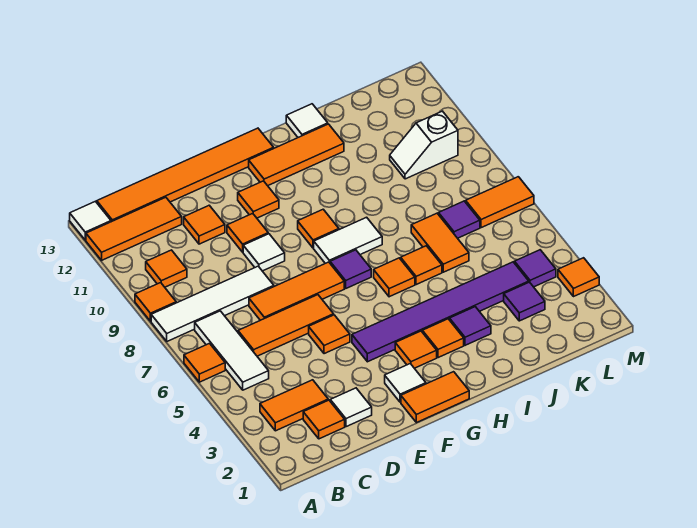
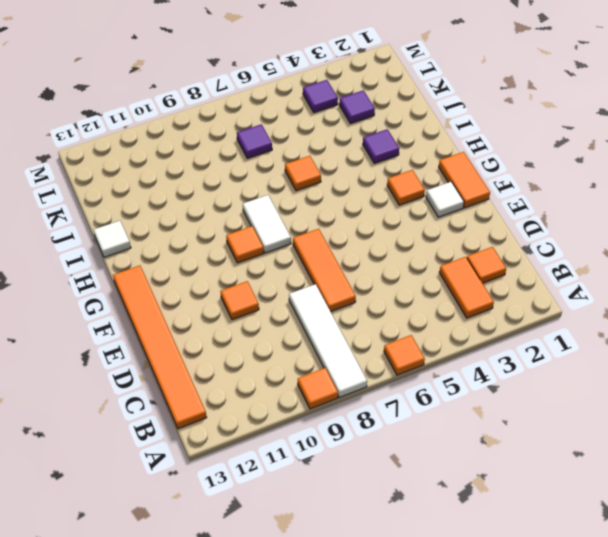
none -> orange 1x3 tile [86,197,182,260]
none -> white 1x1 tile [70,201,111,240]
none -> white 1x3 tile [195,311,269,390]
none -> orange 1x1 tile [146,250,187,287]

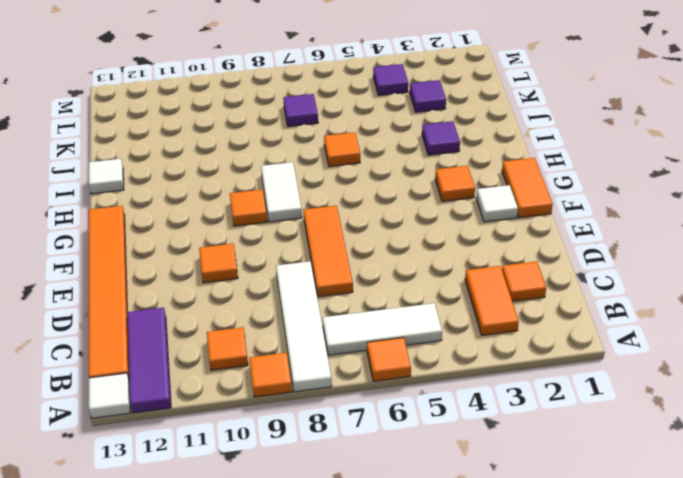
purple 1x3 tile [127,308,171,413] -> orange 1x3 tile [86,197,182,260]
none -> orange 1x3 tile [238,295,334,356]
none -> white 1x1 tile [330,388,372,427]
none -> orange 1x1 tile [184,205,225,244]
none -> orange 1x1 tile [309,315,350,354]

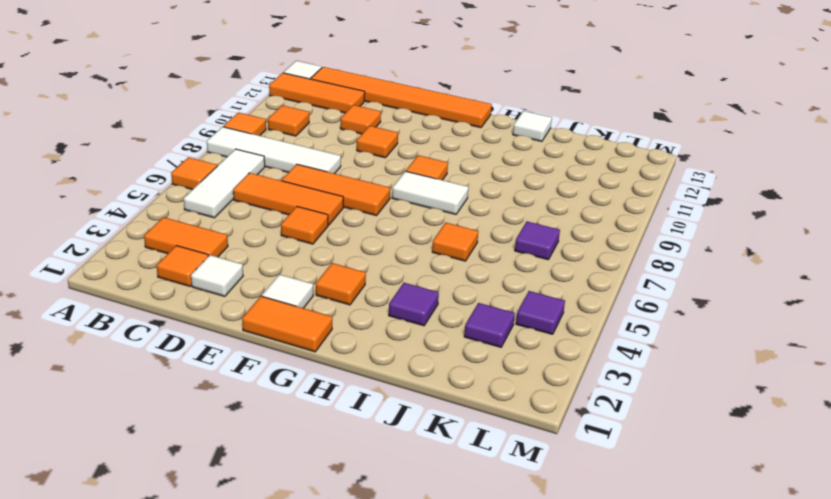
none -> white 1x1 tile [243,234,285,271]
none -> purple 1x6 tile [352,262,529,362]
none -> orange 1x1 tile [238,181,279,218]
none -> purple 1x1 tile [330,250,371,288]

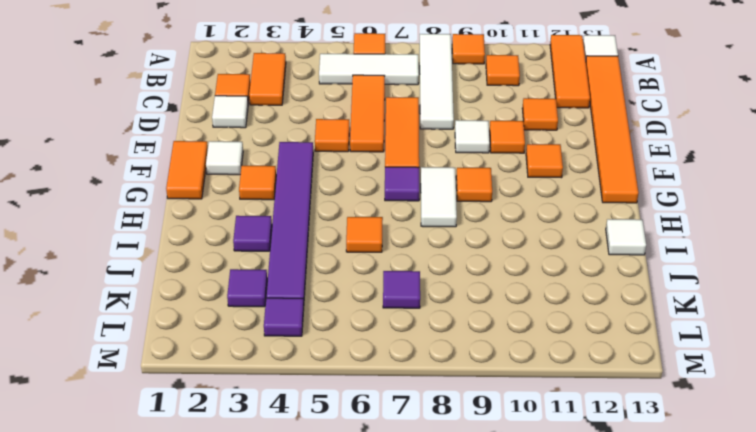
none -> orange 1x3 tile [249,124,344,186]
none -> orange 1x1 tile [422,319,464,358]
none -> orange 1x1 tile [374,258,415,297]
none -> orange 1x2 tile [411,213,469,272]

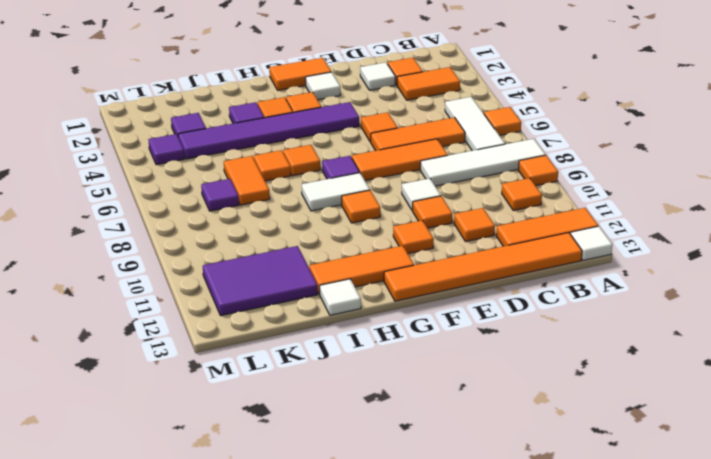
purple 2x3 tile [203,246,318,316] -> none
none -> white 1x2 slope [390,111,458,179]
none -> orange 1x2 tile [466,177,534,228]
none -> orange 1x1 tile [558,258,599,297]

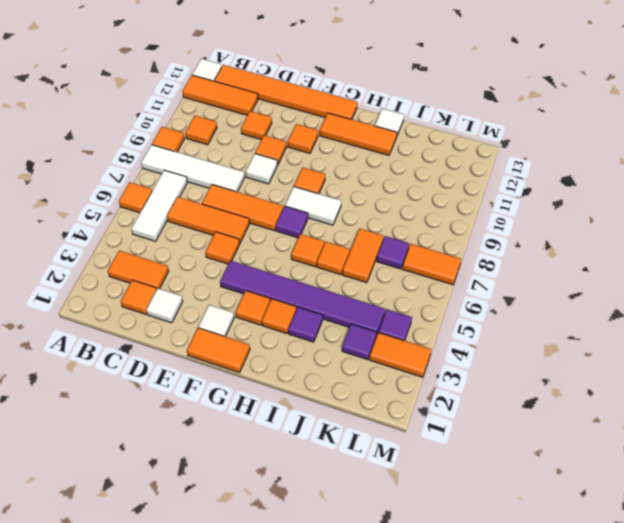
orange 1x2 tile [369,332,432,377] -> orange 1x1 tile [558,258,599,297]
none -> white 1x2 slope [390,111,458,179]

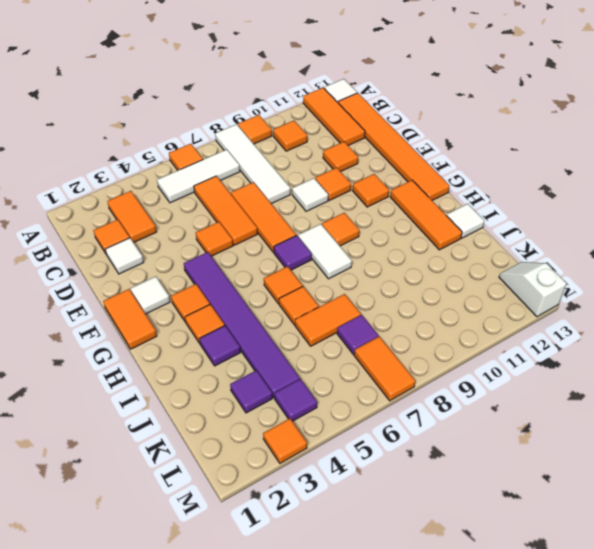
white 1x2 slope [499,262,567,317] -> white 1x2 slope moved to [390,111,458,179]

